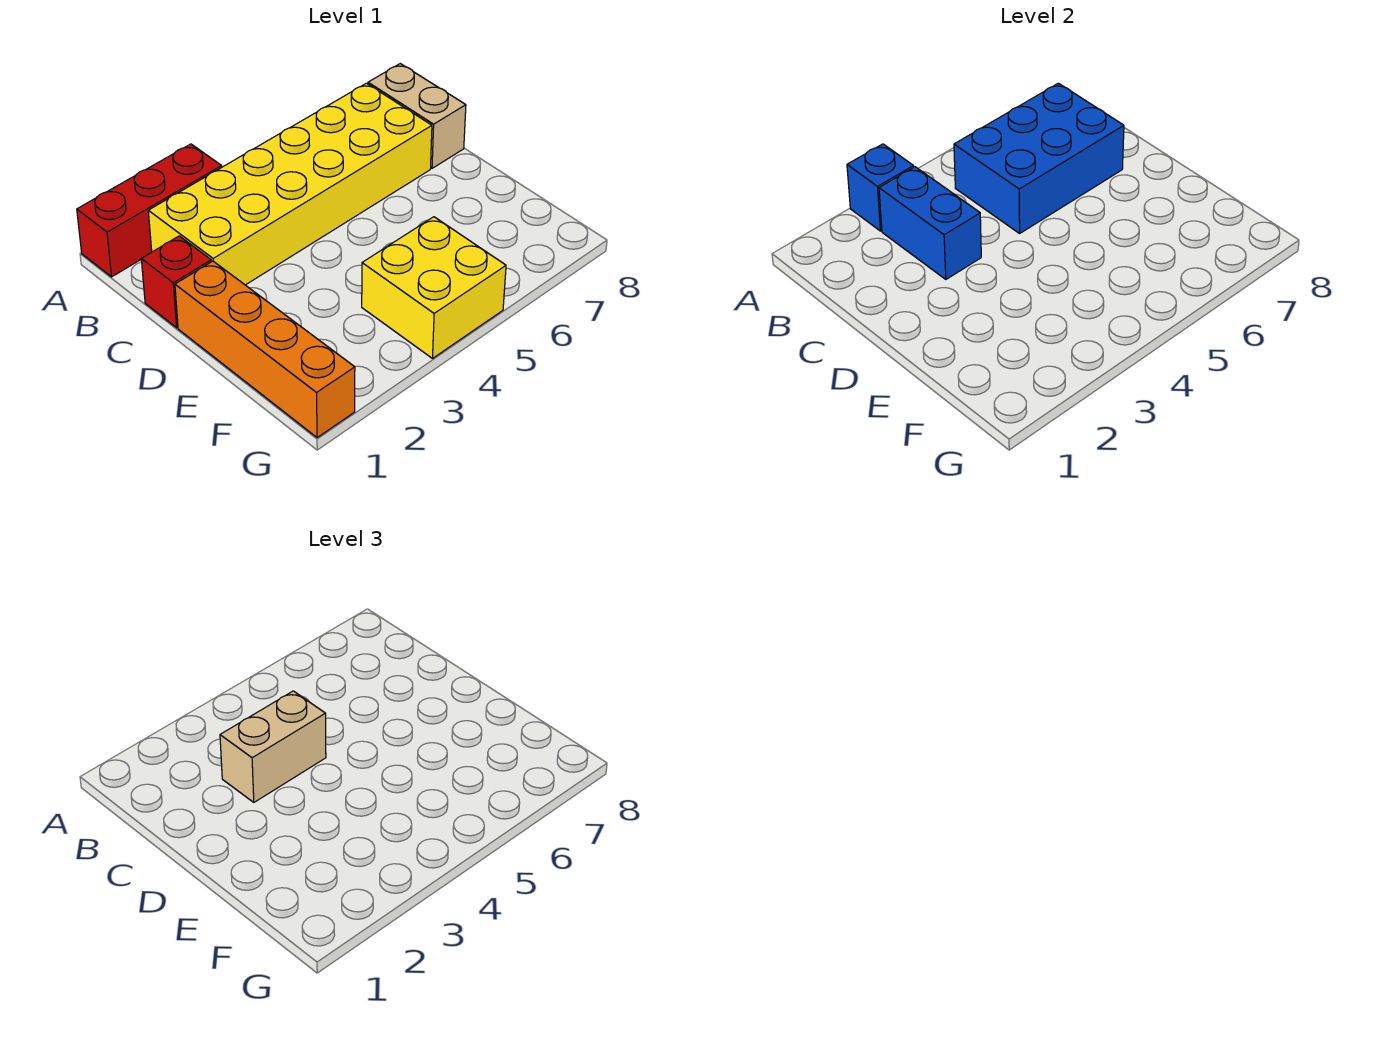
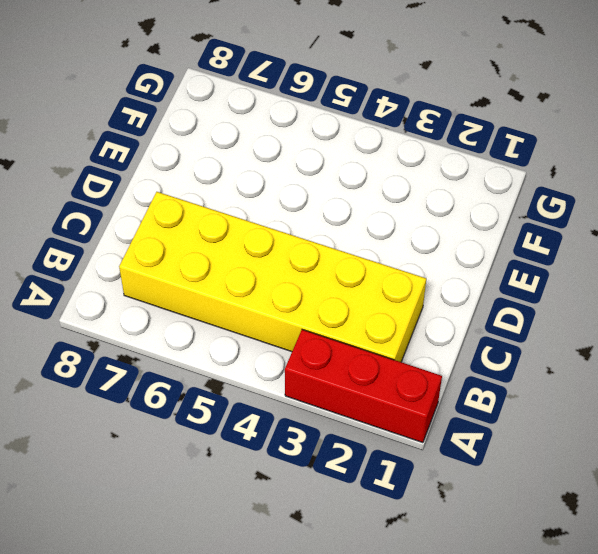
none -> tan 1x2 brick [368,64,466,168]
none -> red 1x1 brick [141,236,211,328]

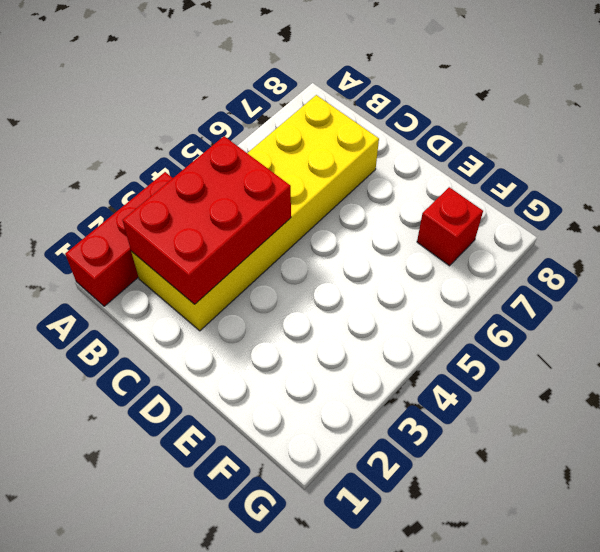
red 2x3 brick [122,136,291,304] -> blue 1x2 brick [879,167,981,279]
red 1x1 brick [417,187,483,266] -> red 1x1 brick moved to [141,236,211,328]
none -> tan 1x2 brick [368,64,466,168]
none -> orange 1x4 brick [175,261,355,438]

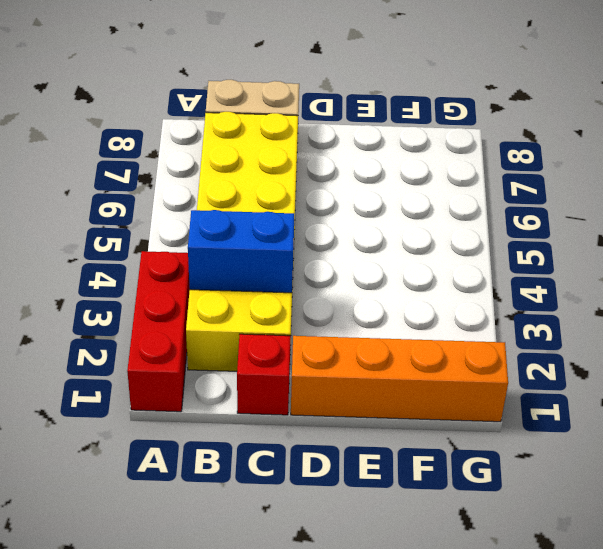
none -> yellow 2x2 brick [362,217,506,358]
none -> blue 1x1 brick [847,144,914,231]

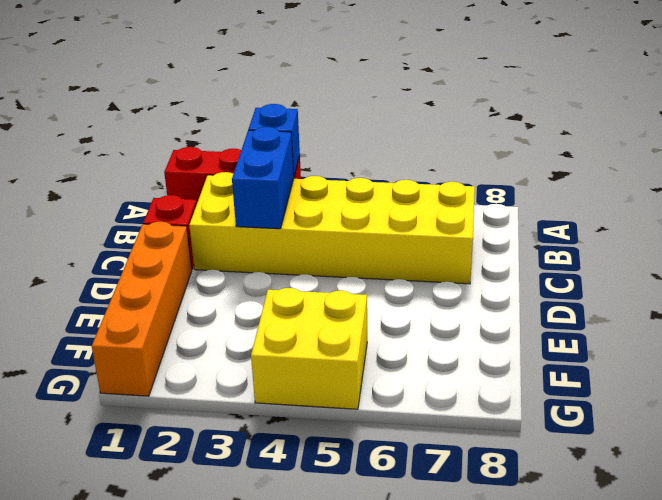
none -> tan 1x2 brick [368,64,466,168]
none -> blue 2x3 brick [954,83,1124,233]

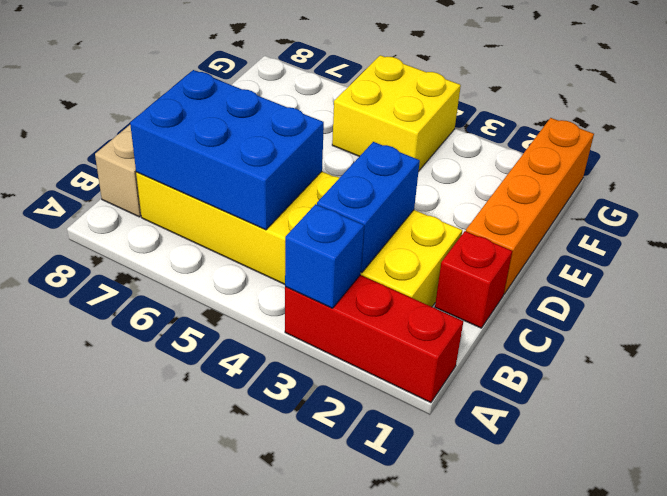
none -> tan 1x2 brick [220,691,326,802]

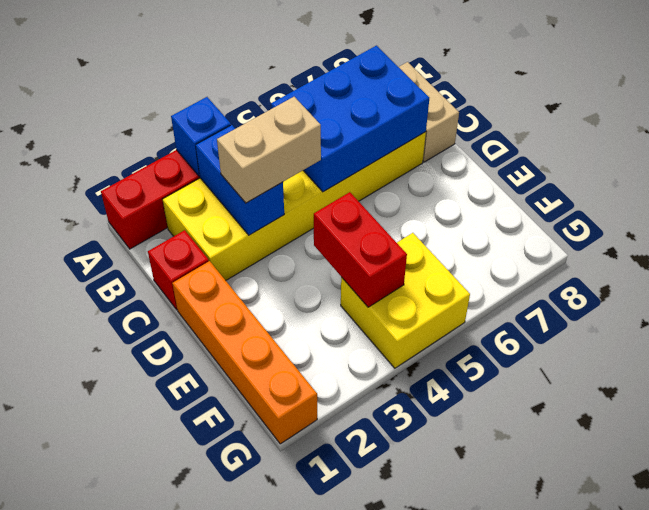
red 1x2 brick [314,192,407,307] -> none

